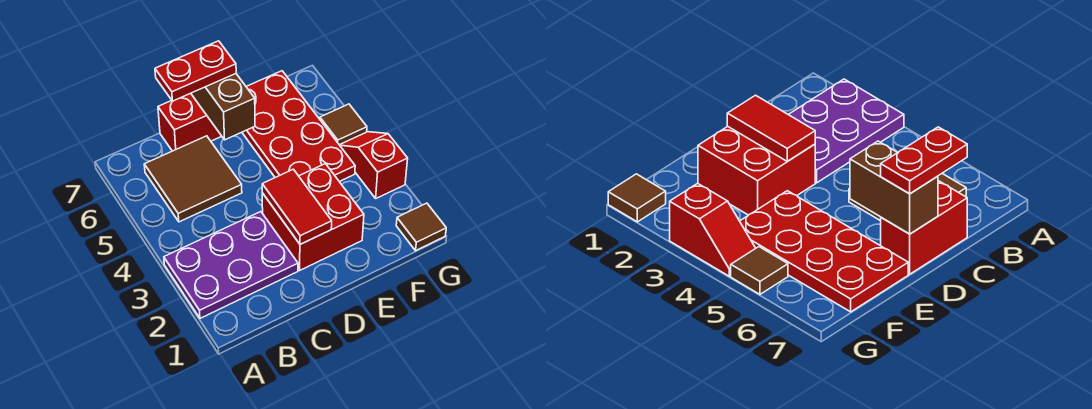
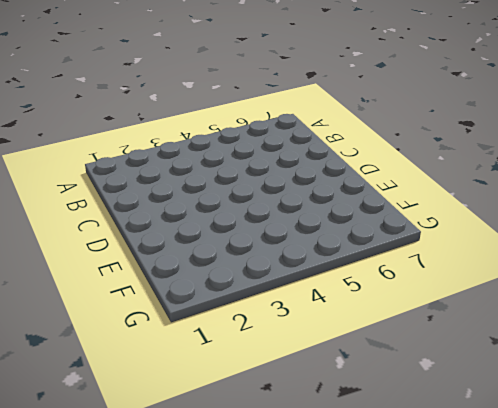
none -> purple 2x3 plate [164,212,298,318]
none -> brown 2x2 tile [144,136,242,222]

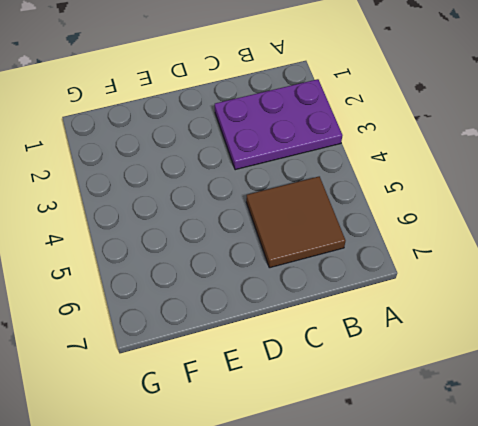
none -> red 1x2 brick [158,93,222,151]
none -> red 2x2 brick [262,164,364,271]

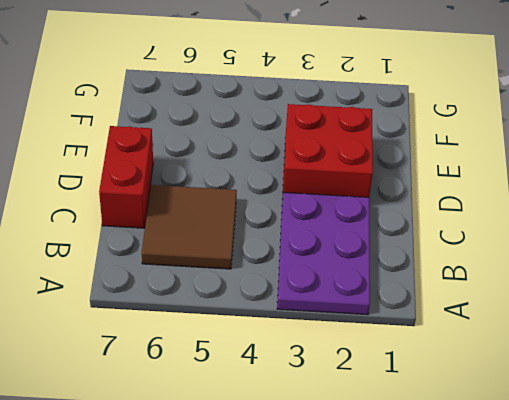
none -> red 2x4 plate [242,71,355,182]
none -> brown 1x1 tile [396,203,446,251]

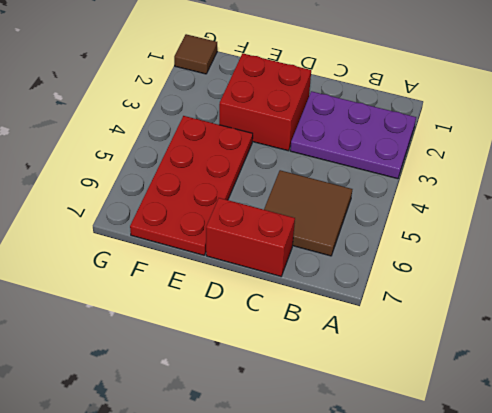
none -> red 1x2 slope [340,132,408,198]
none -> brown 1x1 tile [320,104,367,145]

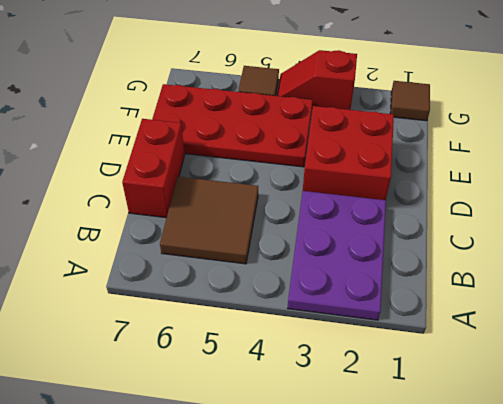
none -> red 1x2 tile [262,169,332,244]
none -> brown 1x2 brick [191,74,255,140]

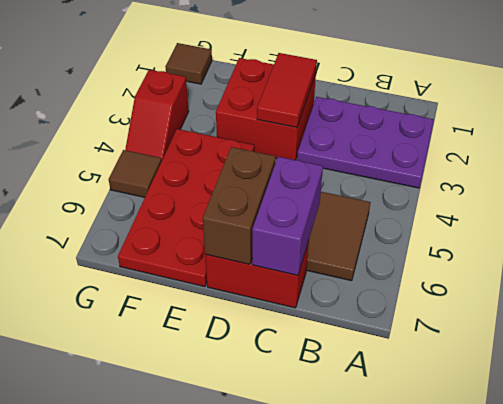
purple 1x2 brick [252,157,323,275] -> none
none -> red 1x2 plate [155,41,236,101]

